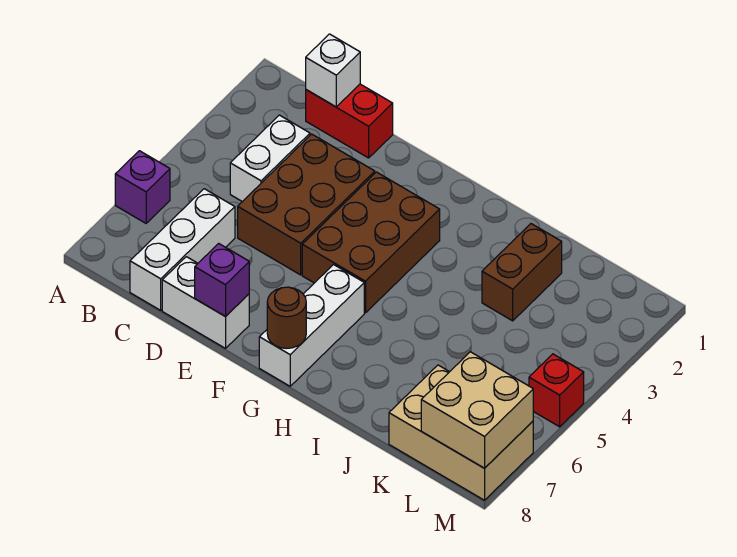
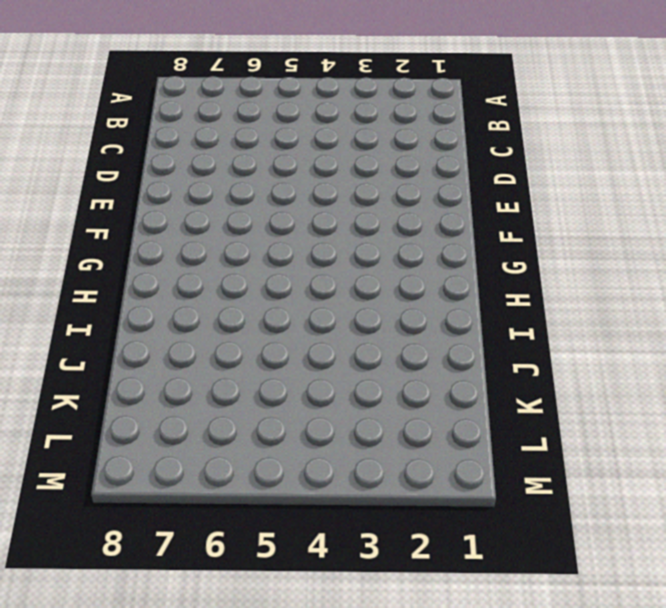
none -> purple 1x1 brick [115,151,170,223]
none -> red 1x2 brick [306,84,393,158]
none -> white 1x2 brick [230,115,310,202]

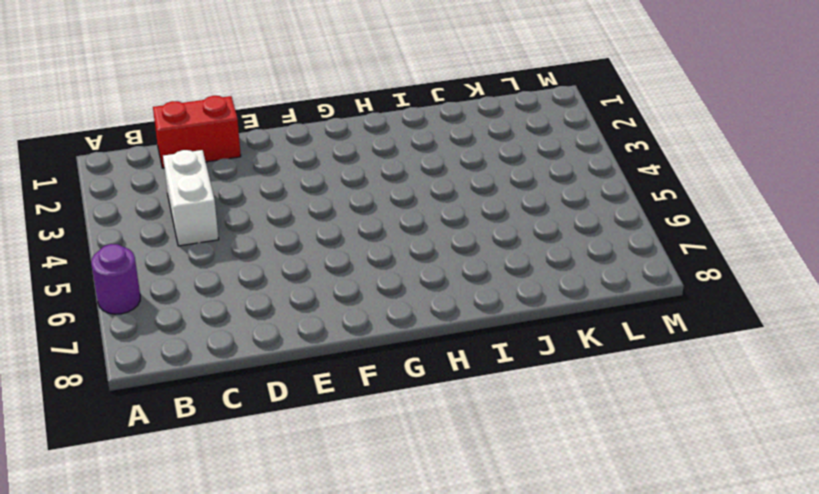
purple 1x1 round brick [91,244,140,314] -> purple 1x1 brick [115,151,170,223]
none -> white 1x3 brick [130,189,235,310]
none -> brown 2x3 brick [238,134,375,275]
none -> white 1x2 brick [162,257,249,348]

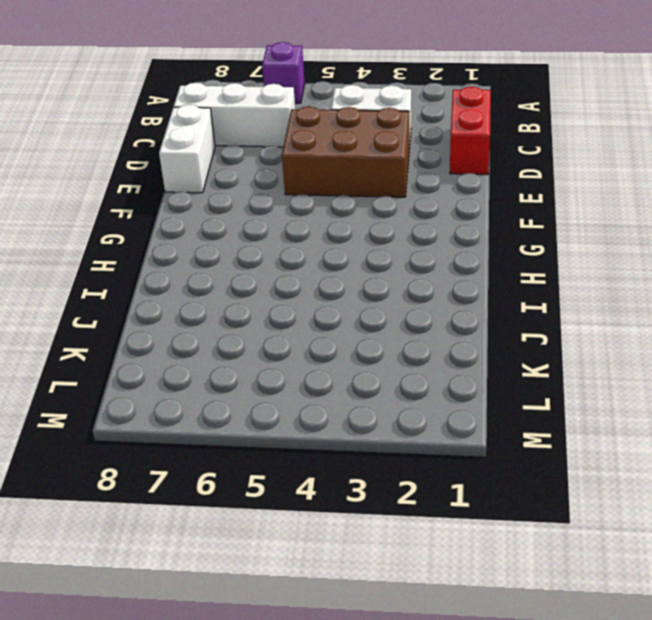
none -> brown 2x3 brick [302,172,440,313]
none -> white 1x3 brick [259,265,364,386]
none -> brown 1x2 brick [482,224,562,321]

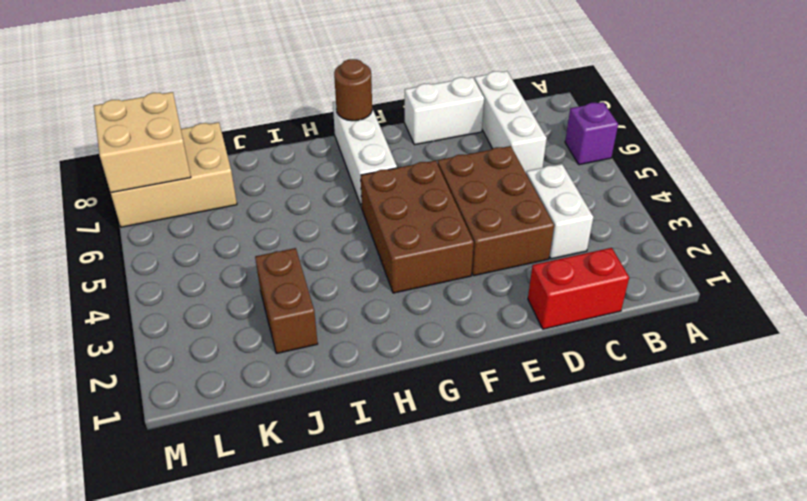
none -> red 1x1 brick [529,354,584,427]
none -> white 1x1 brick [306,34,360,107]
none -> purple 1x1 brick [195,243,249,317]

